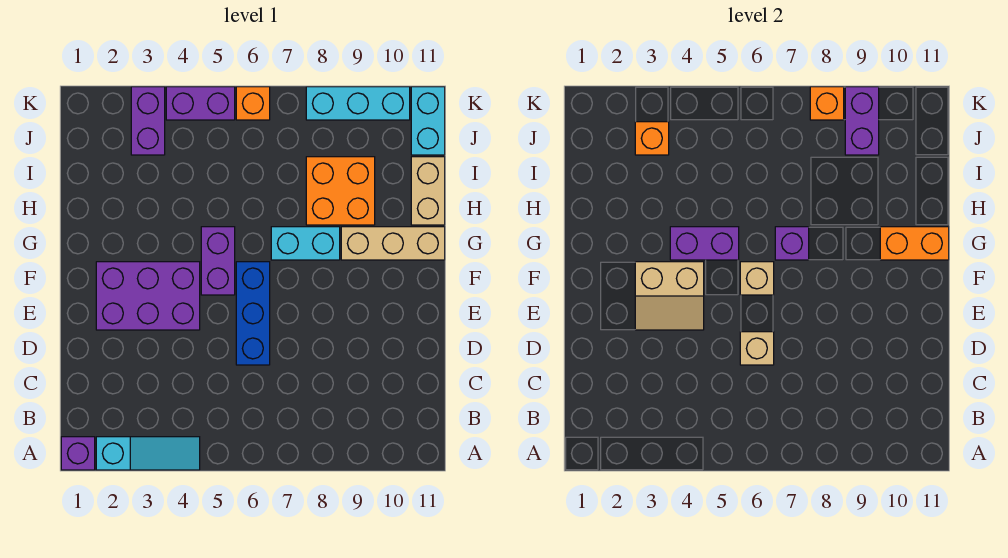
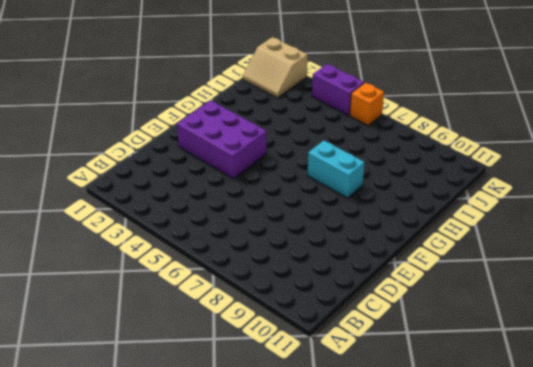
tan 2x2 slope [243,37,308,98] -> tan 2x2 slope moved to [635,262,704,330]
none -> purple 1x1 brick [61,437,95,470]
none -> cyan 1x3 slope [96,437,200,470]
none -> blue 1x3 brick [236,262,270,365]

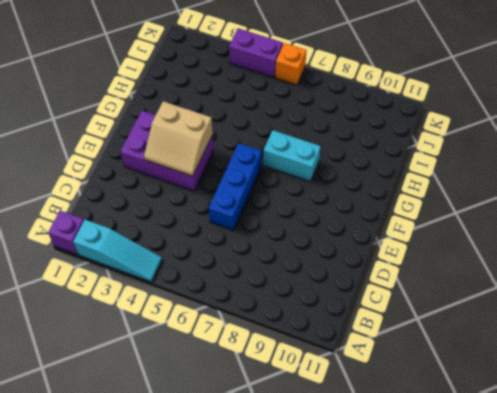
none -> purple 1x2 brick [201,227,235,295]
none -> tan 1x3 brick [341,227,445,260]
none -> orange 2x2 brick [306,157,375,225]

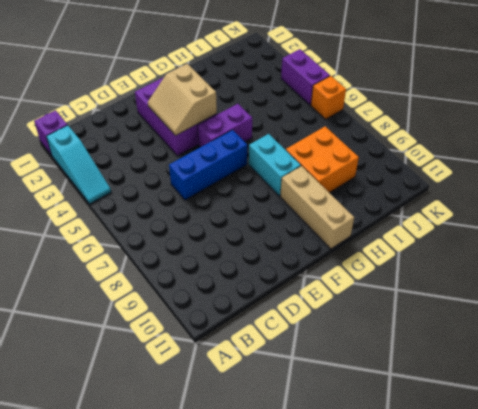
none -> tan 1x2 brick [411,157,445,225]
none -> purple 1x2 brick [131,87,165,155]
none -> cyan 1x2 brick [411,87,445,155]

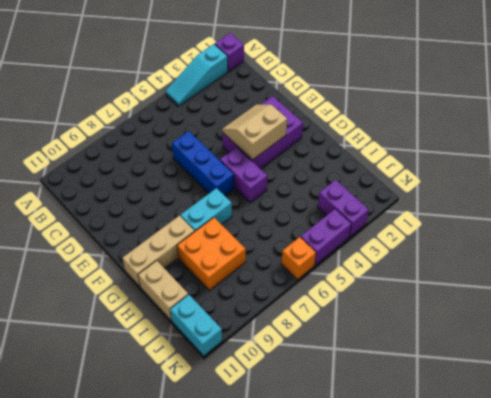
none -> cyan 1x3 brick [306,87,410,120]
none -> tan 1x1 brick [740,332,774,365]
none -> tan 1x1 brick [740,262,774,295]

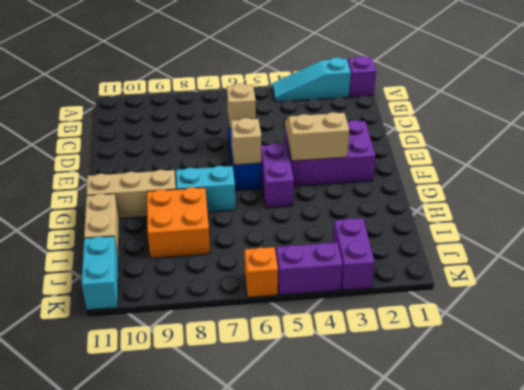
none -> cyan 1x3 brick [306,87,410,120]
none -> purple 1x2 brick [670,227,739,260]
none -> purple 1x1 brick [775,227,809,260]

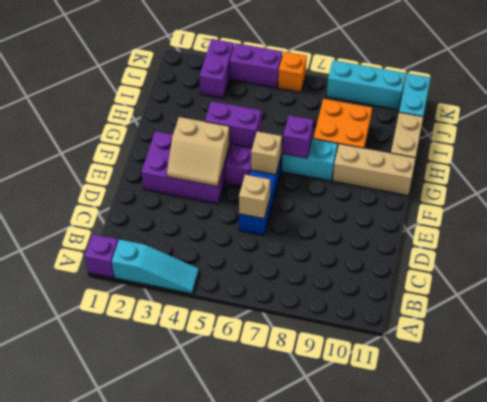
none -> orange 1x2 brick [880,227,949,260]
none -> orange 1x1 brick [635,122,669,155]
none -> purple 1x2 brick [845,87,879,155]

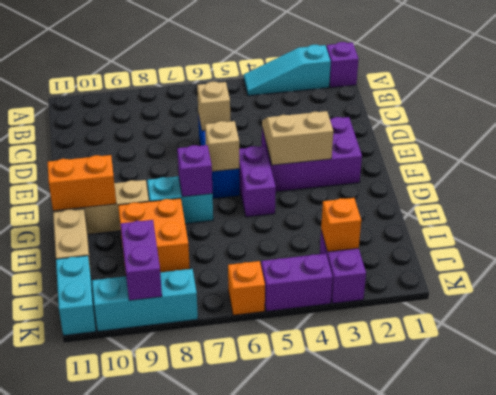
none -> purple 1x2 brick [670,227,739,260]
none -> orange 1x1 brick [810,87,844,120]

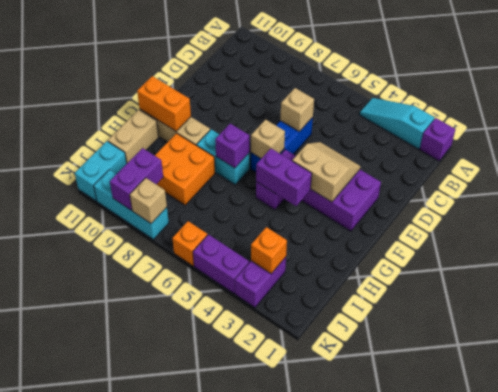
tan 1x1 brick [130,178,167,223] -> orange 1x1 brick [810,87,844,120]

